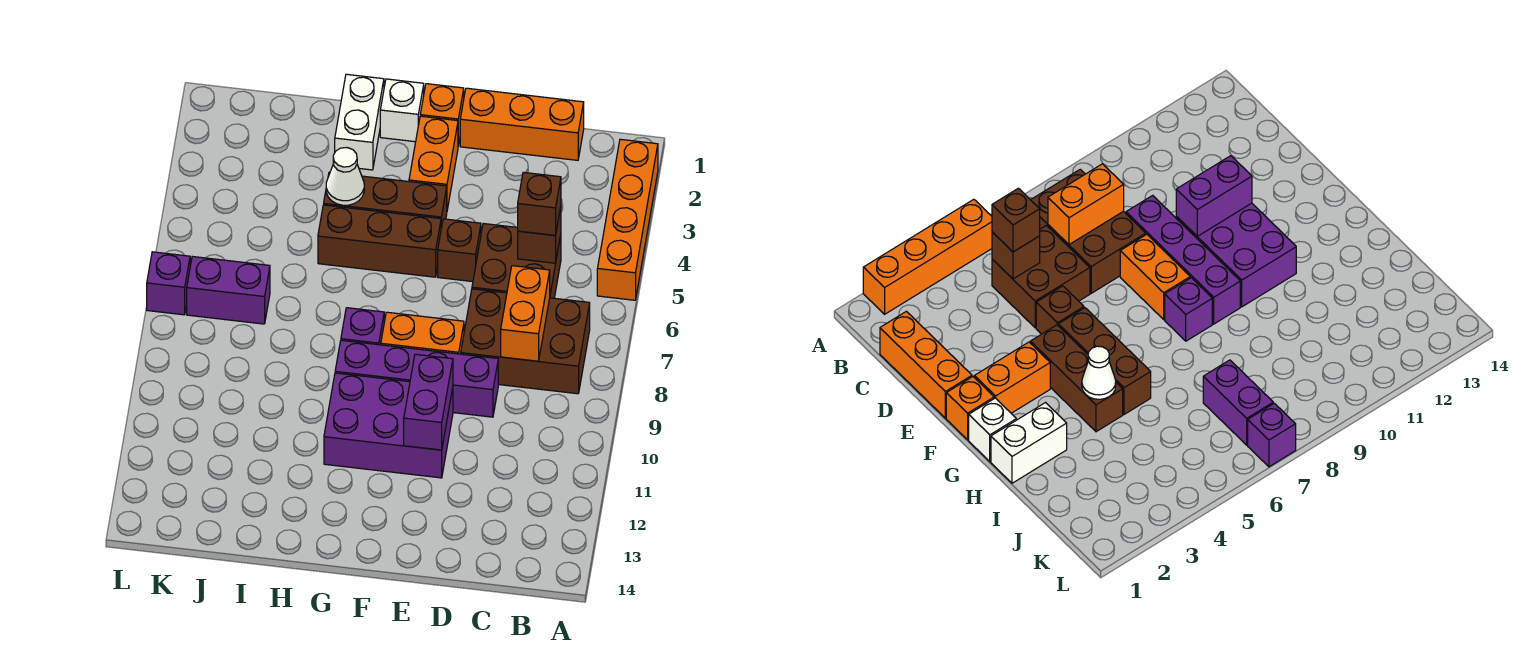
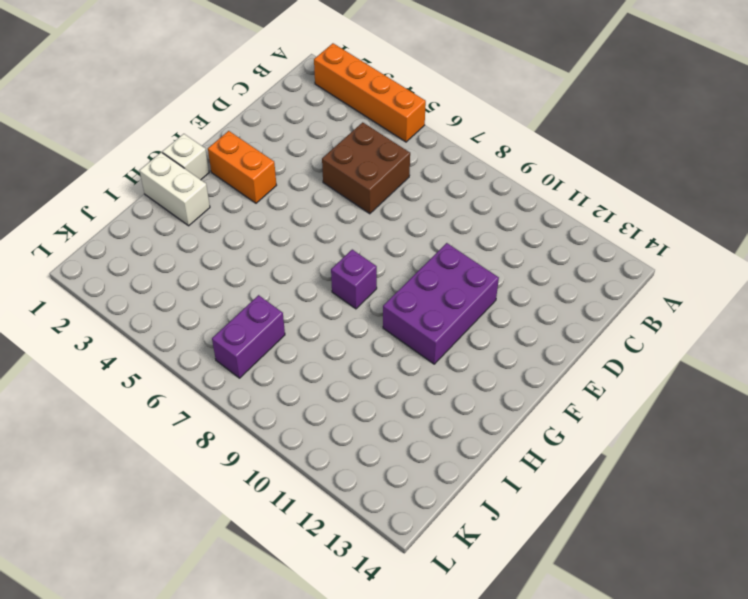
none -> brown 2x3 brick [461,289,590,394]
none -> orange 1x3 brick [460,88,584,160]
none -> purple 1x4 brick [335,340,498,417]

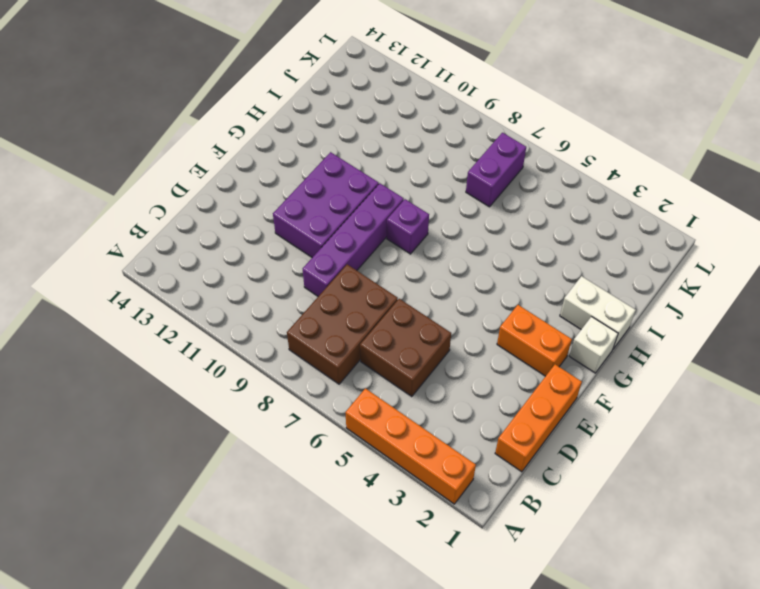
none -> brown 1x1 brick [438,219,481,282]
none -> orange 1x2 brick [381,312,464,354]
none -> orange 1x1 brick [420,84,464,146]

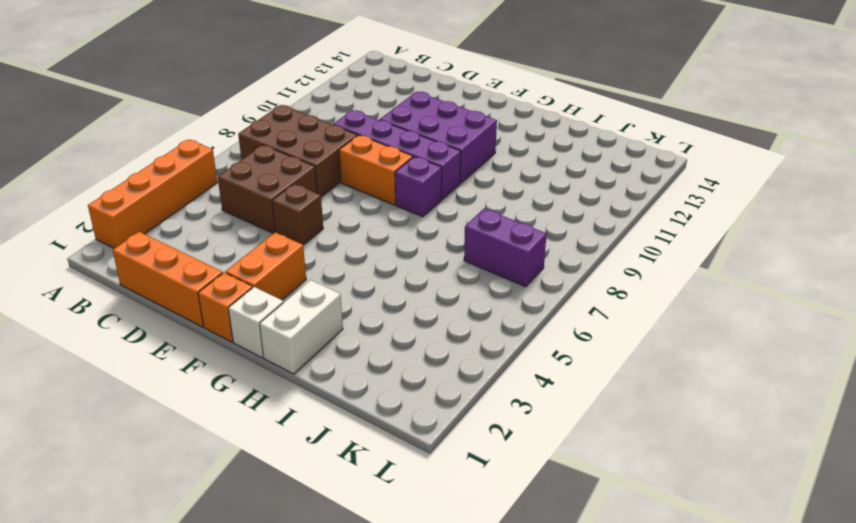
none -> brown 1x3 brick [324,172,447,228]
none -> brown 1x3 brick [318,205,441,277]
none -> purple 1x1 brick [147,252,190,315]

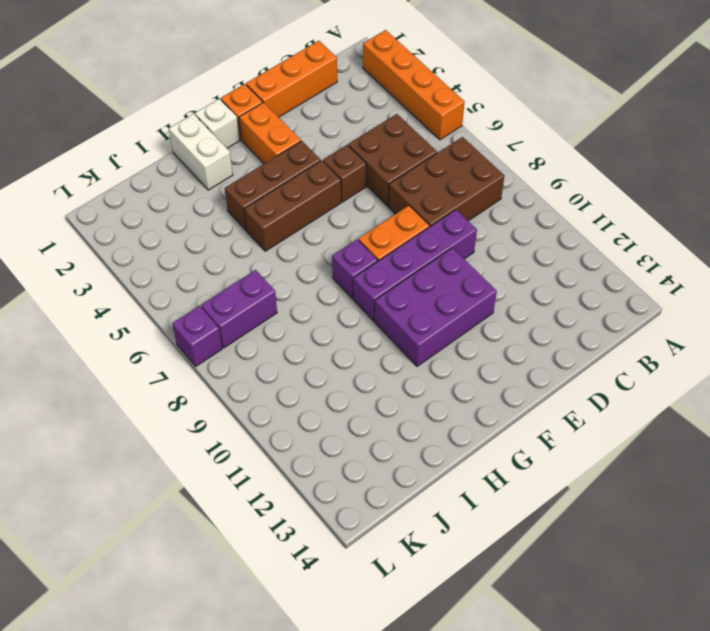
none -> brown 1x1 brick [518,207,561,263]
none -> orange 1x2 brick [501,266,550,361]
none -> purple 1x2 brick [404,354,453,450]

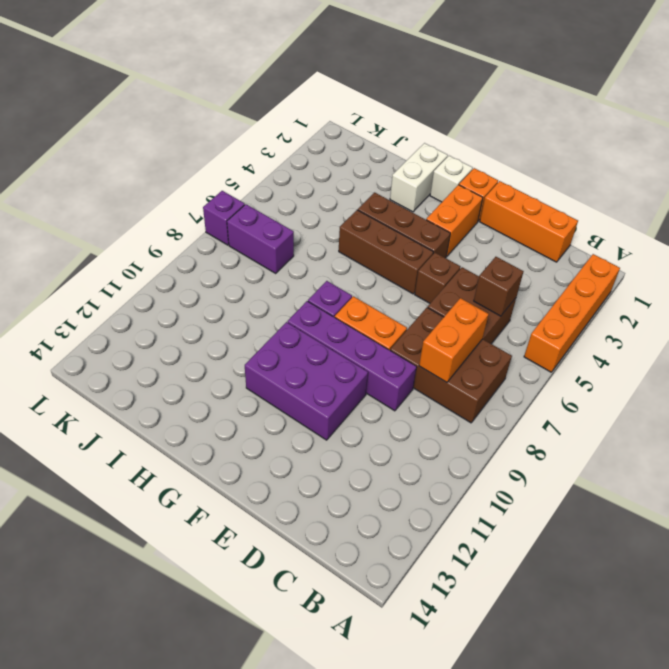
none -> purple 1x2 brick [404,354,453,450]
none -> white 1x1 cone [326,148,364,205]
none -> brown 1x1 brick [518,172,561,235]

